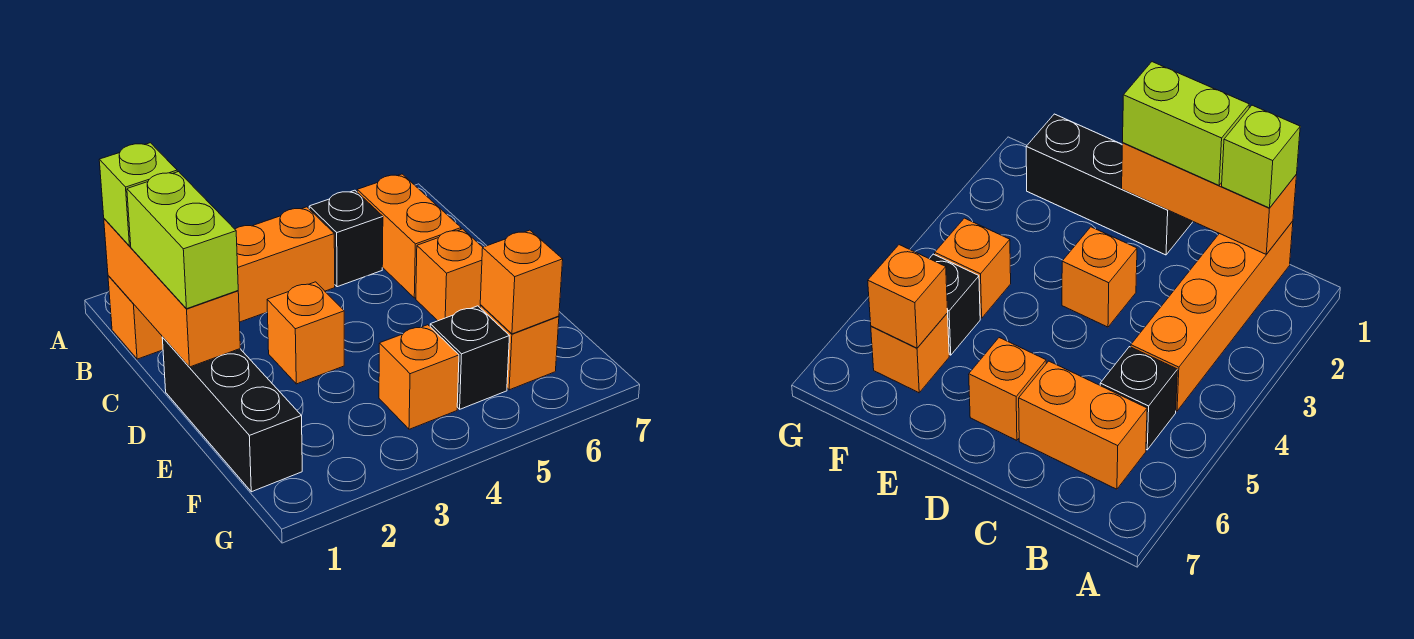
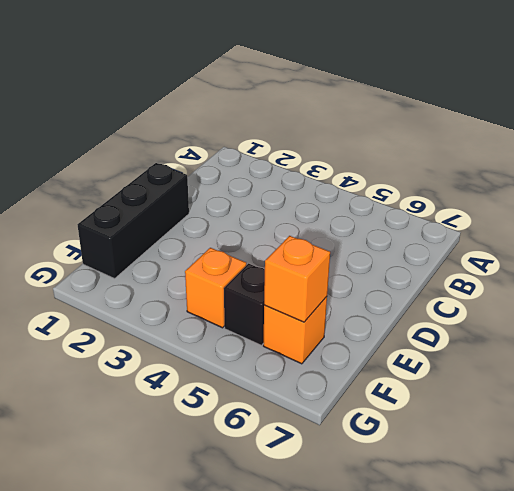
none -> orange 1x4 brick [108,207,335,359]
none -> black 1x1 brick [309,190,383,287]
none -> orange 1x2 brick [357,174,461,298]

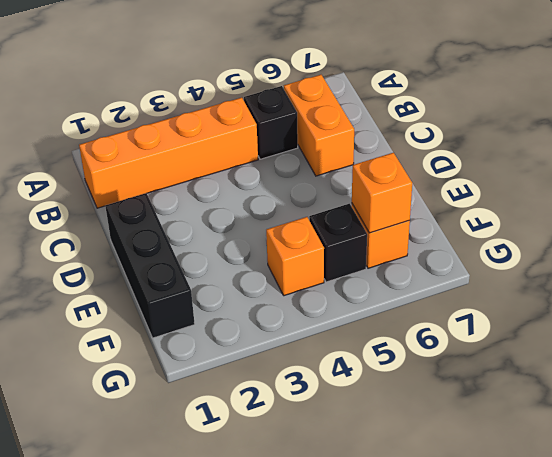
none -> orange 1x1 brick [267,282,344,384]
none -> orange 1x1 brick [416,229,483,321]
none -> orange 1x3 brick [104,219,240,367]

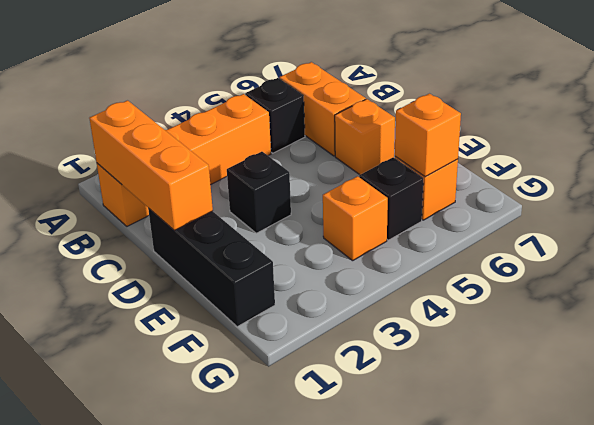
black 1x1 brick [227,152,291,233] -> orange 1x1 brick [267,282,344,384]
none -> lime 1x1 brick [99,143,177,246]
none -> lime 1x2 brick [127,172,238,309]

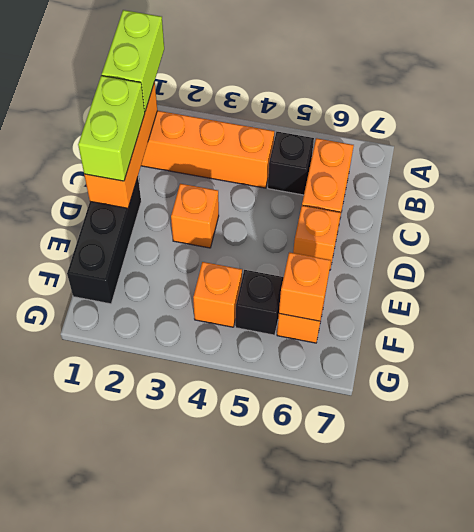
lime 1x2 brick [102,10,164,112] -> lime 1x1 brick [99,143,177,246]

